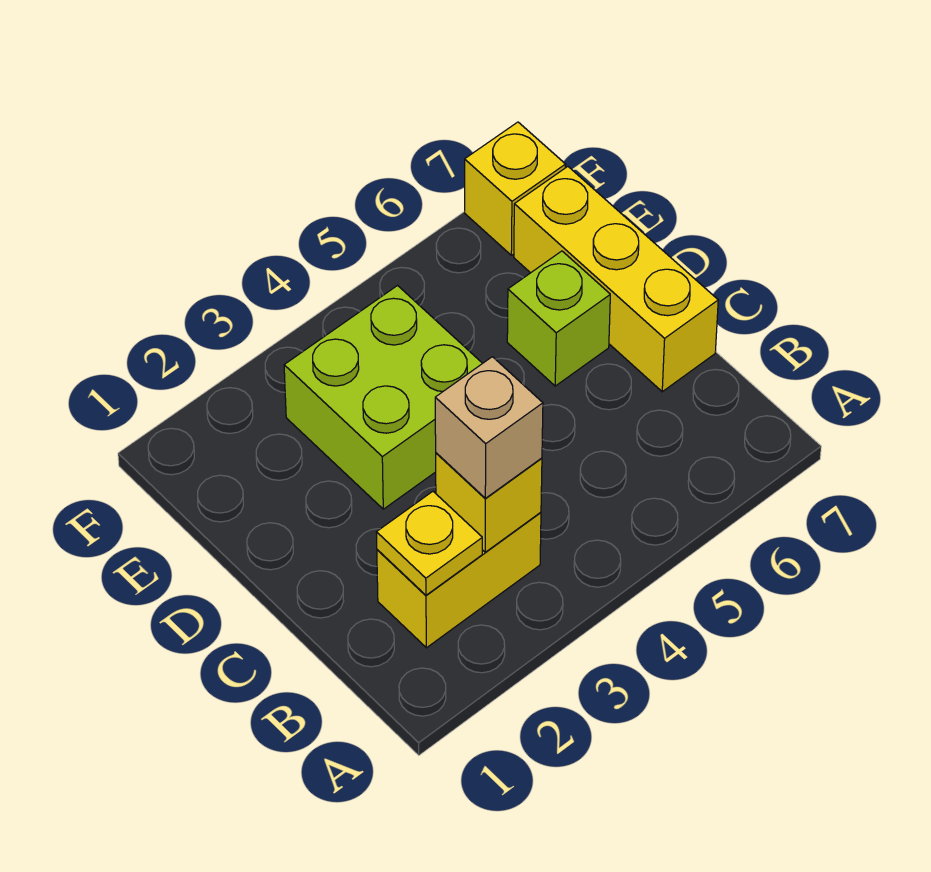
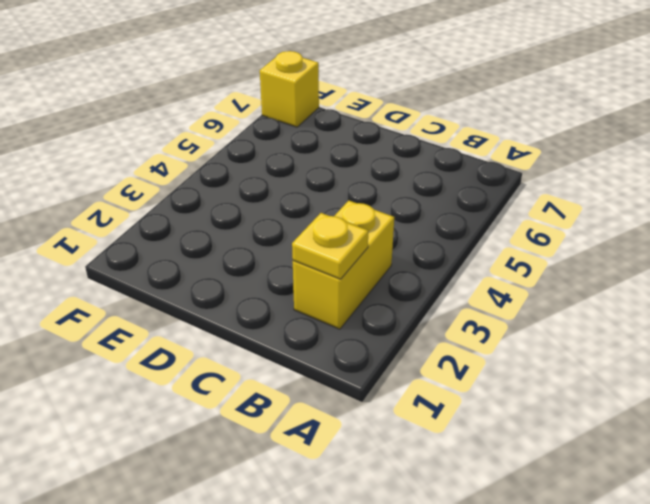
none -> yellow 1x3 brick [514,167,718,392]
none -> lime 2x2 brick [284,286,482,509]

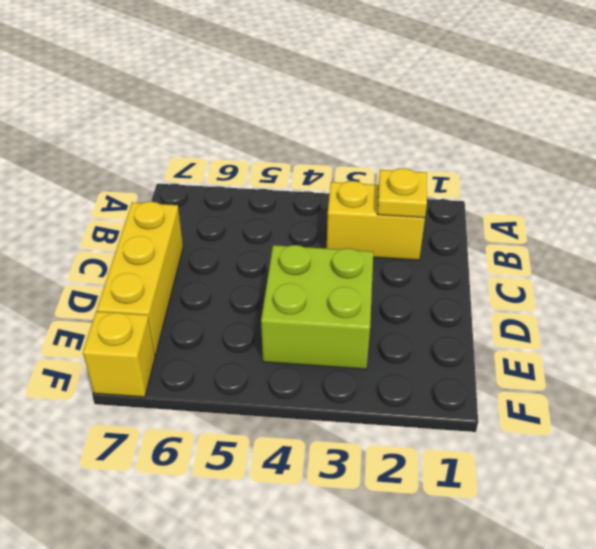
none -> lime 1x1 brick [507,251,610,386]
none -> yellow 1x1 brick [436,453,542,552]

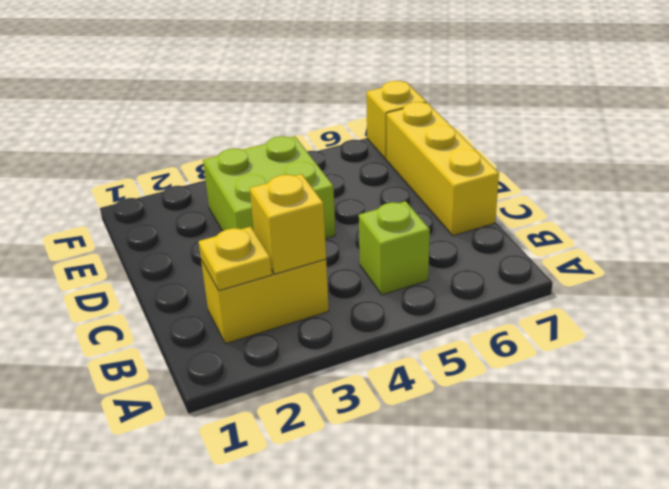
lime 1x1 brick [359,201,430,295] -> lime 1x1 brick moved to [507,251,610,386]
none -> tan 1x1 brick [435,357,543,498]

